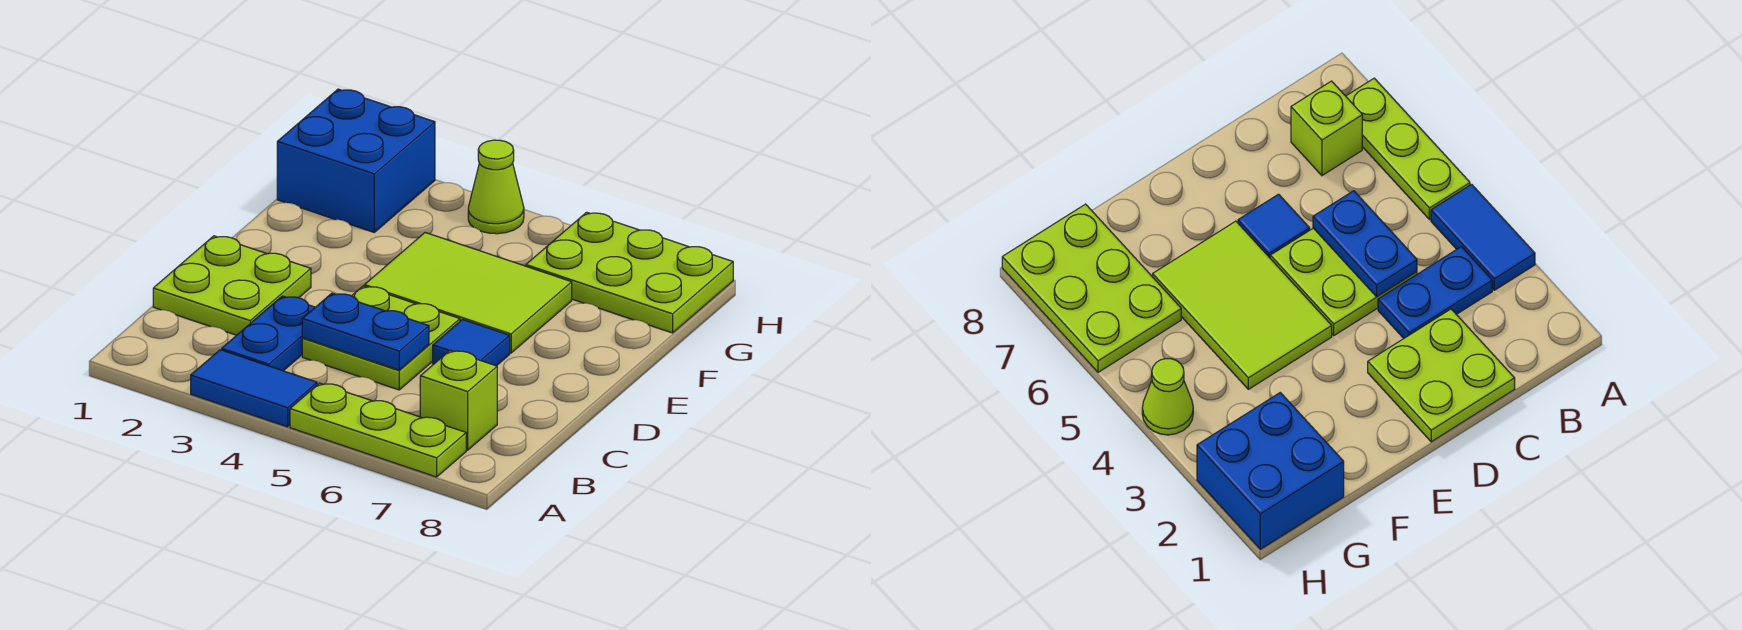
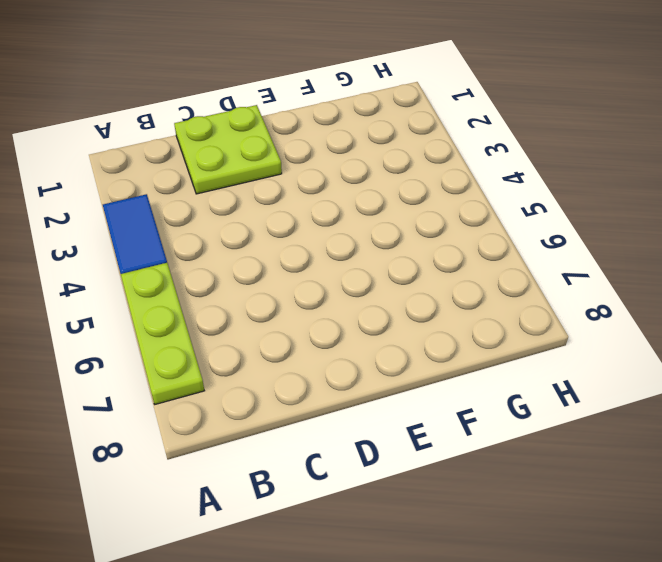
none -> blue 1x2 plate [222,296,315,371]
none -> lime 1x1 brick [420,350,497,450]
none -> lime 2x2 plate [302,286,460,390]

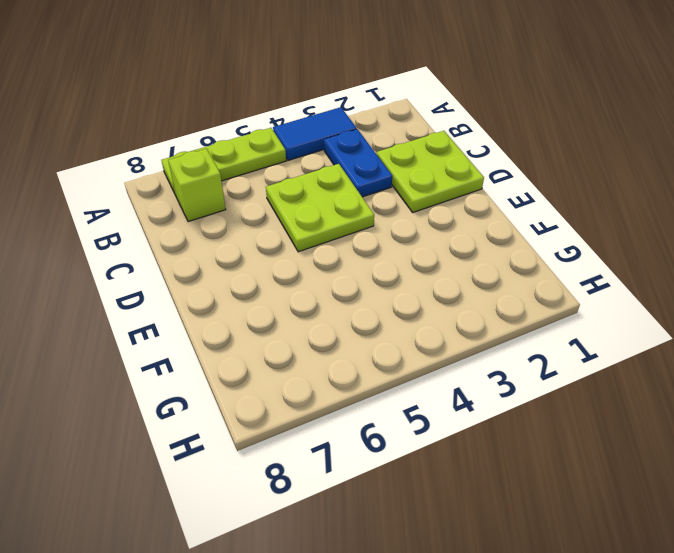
none -> blue 1x1 tile [433,320,510,366]
none -> lime 2x3 tile [364,233,572,353]
none -> blue 2x2 brick [277,89,435,232]

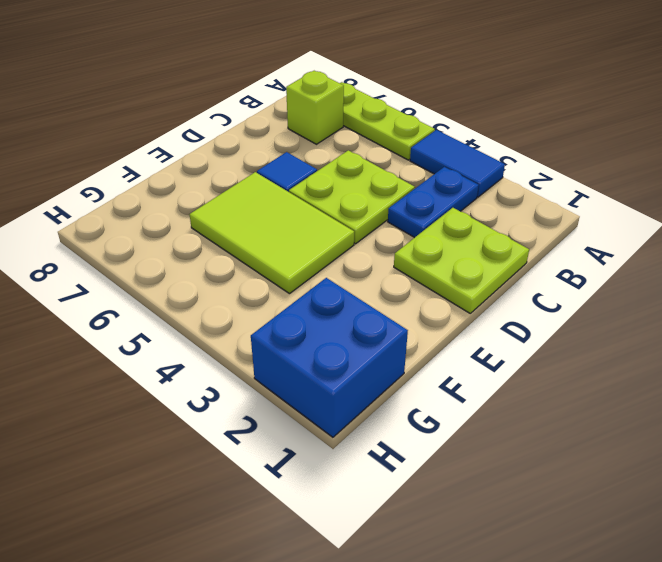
none -> lime 2x3 plate [526,212,733,333]
none -> lime 1x1 cone [468,140,524,234]
none -> blue 1x2 plate [302,293,429,370]

